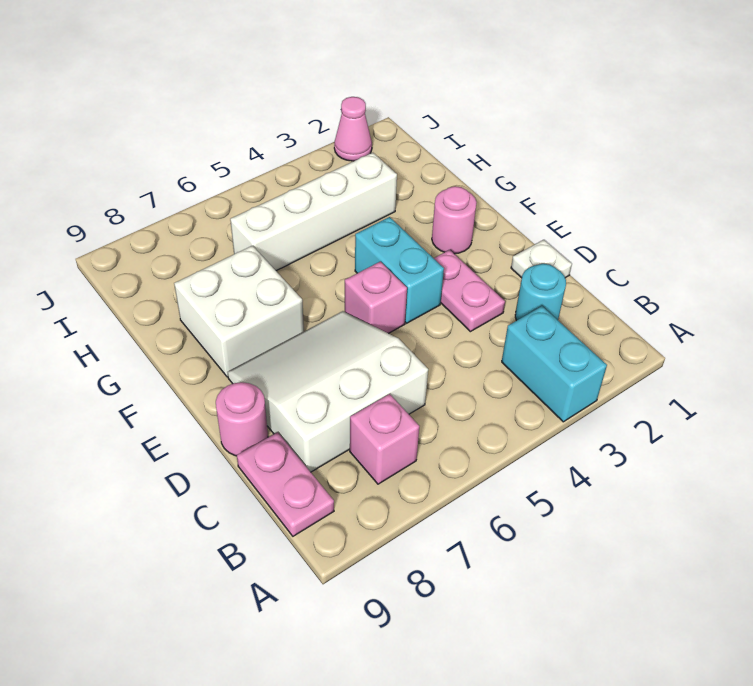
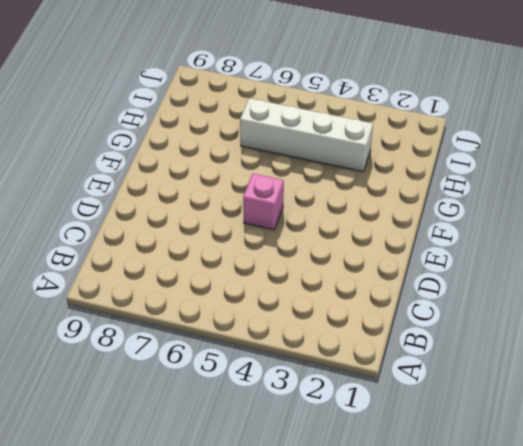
none -> cyan 1x2 brick [502,306,607,422]
none -> pink 1x1 brick [350,394,419,484]
none -> pink 1x2 plate [237,432,334,536]

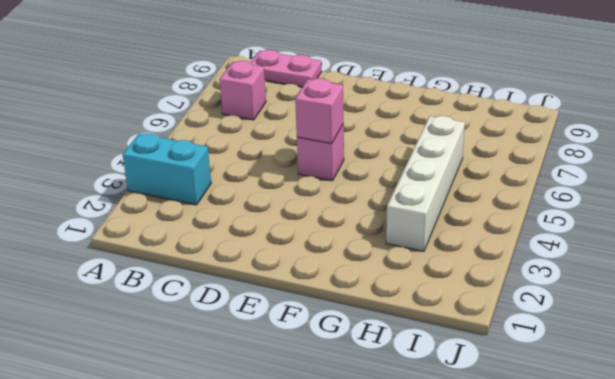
pink 1x1 brick [295,78,343,143] -> none
none -> cyan 1x1 round brick [515,264,566,321]
none -> white 3x3 slope [228,311,428,472]
none -> white 1x1 plate [511,240,572,278]

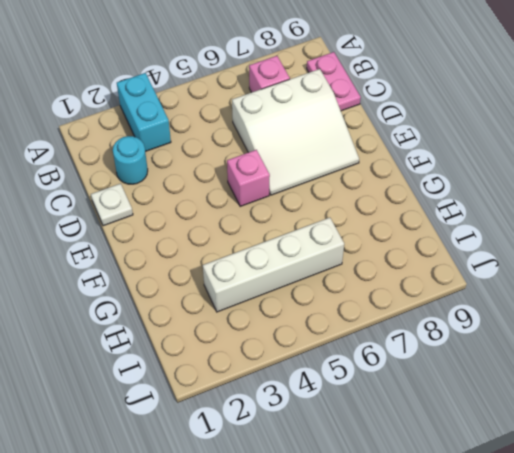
none -> pink 1x2 plate [434,250,505,332]
none -> pink 1x1 round brick [216,382,268,456]
none -> cyan 1x2 brick [355,217,444,323]

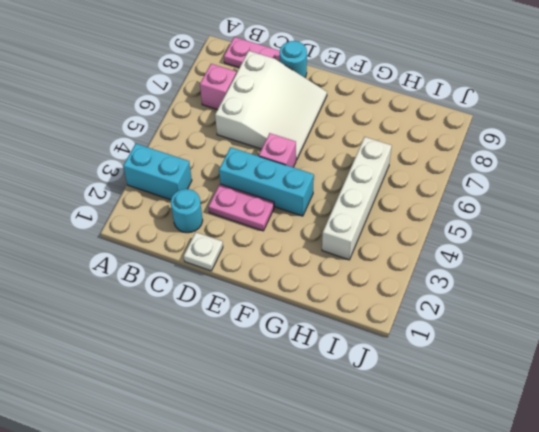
cyan 1x3 brick [219,147,314,216] -> cyan 1x2 brick [355,217,444,323]
cyan 1x1 round brick [280,41,307,78] -> pink 1x1 round brick [216,382,268,456]
none -> pink 1x1 round brick [432,186,477,254]
none -> white 2x2 brick [174,246,304,377]
none -> pink 1x1 cone [334,97,372,161]

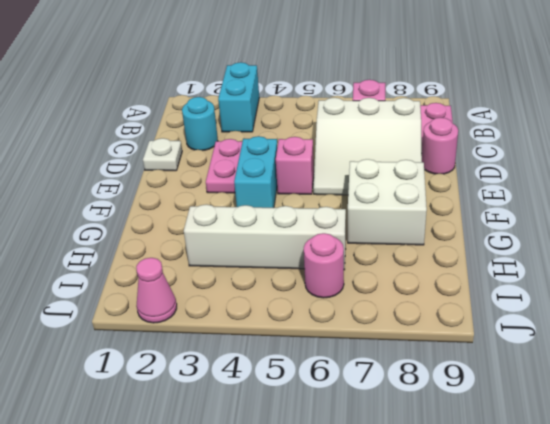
pink 1x1 round brick [304,233,344,298] -> pink 1x1 round brick moved to [432,186,477,254]

